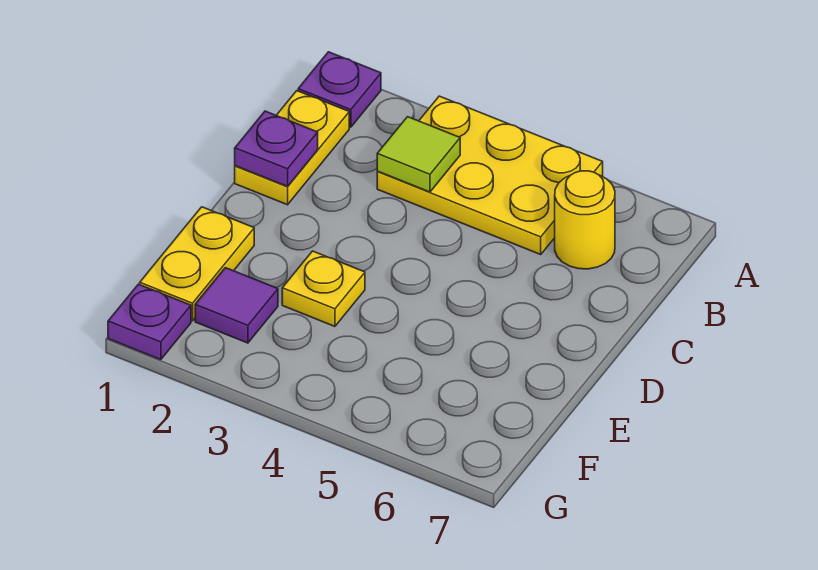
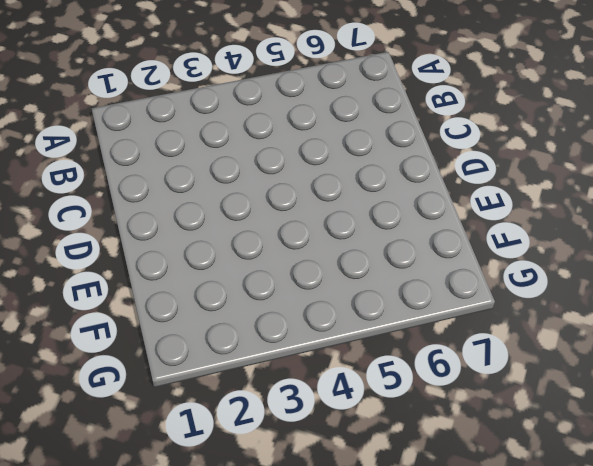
none -> purple 1x1 plate [298,52,381,127]
none -> yellow 2x3 plate [377,96,603,254]

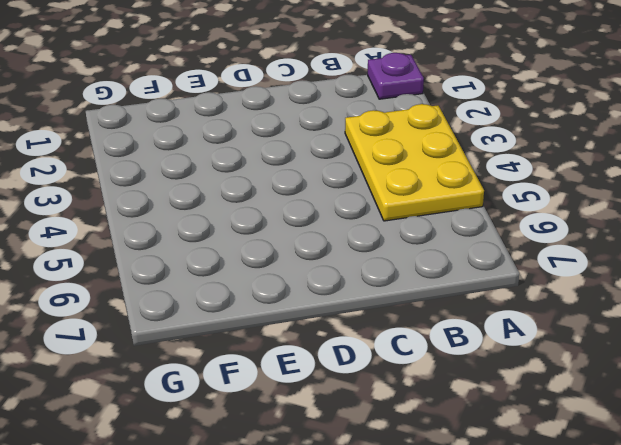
none -> yellow 1x2 plate [235,91,349,205]
none -> yellow 1x1 round brick [555,171,615,269]

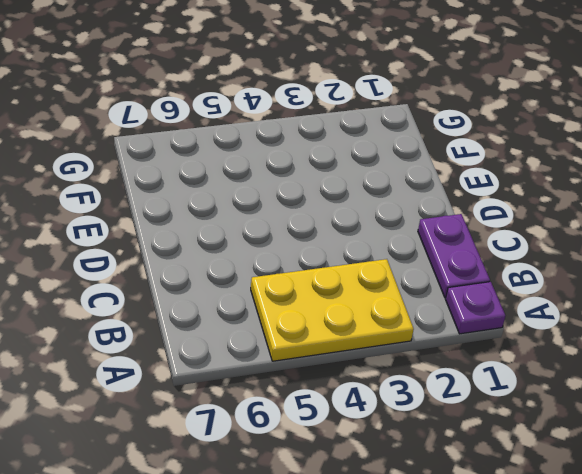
purple 1x2 plate [418,214,490,298] -> yellow 1x2 plate [235,91,349,205]
none -> yellow 1x1 round brick [555,171,615,269]
none -> yellow 1x2 plate [140,207,254,321]

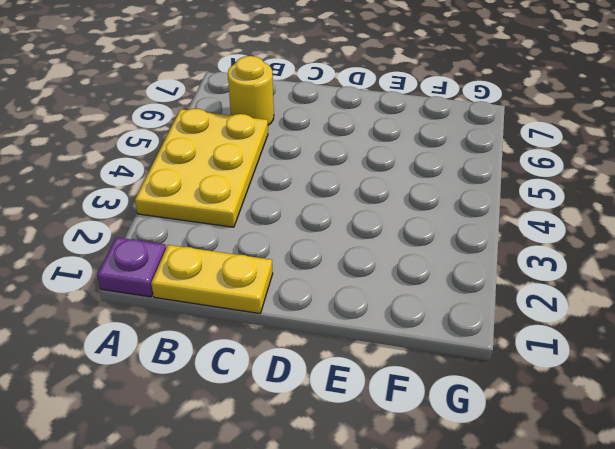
none -> yellow 1x2 plate [140,207,254,321]
none -> yellow 1x1 plate [282,251,365,326]

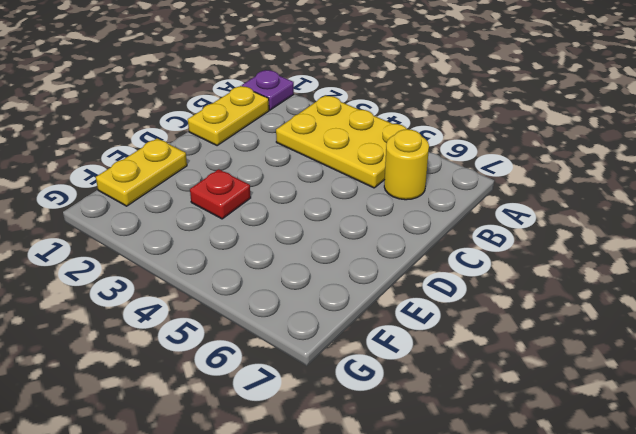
red 1x1 plate [190,169,251,219] -> yellow 1x1 plate [282,251,365,326]
none -> purple 1x1 tile [195,268,278,343]
none -> purple 1x1 plate [108,284,191,360]

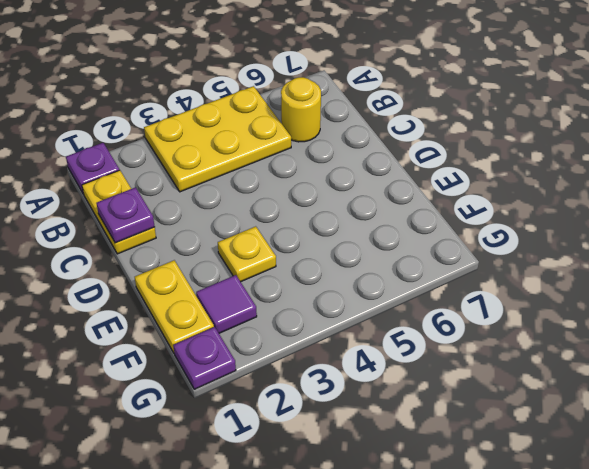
none -> lime 1x1 tile [377,117,460,192]

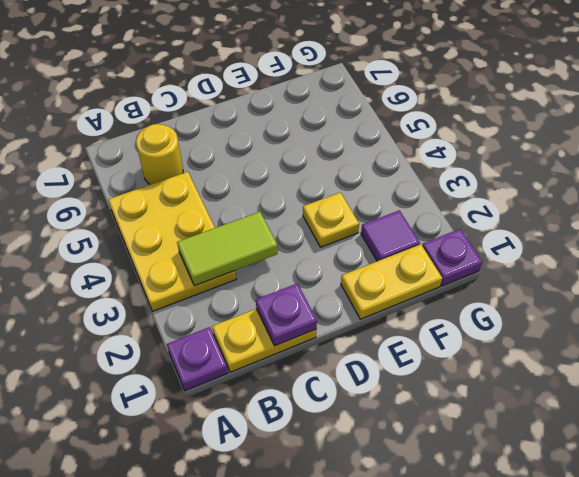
lime 1x2 tile [177,212,278,286] -> lime 1x1 tile [377,117,460,192]

